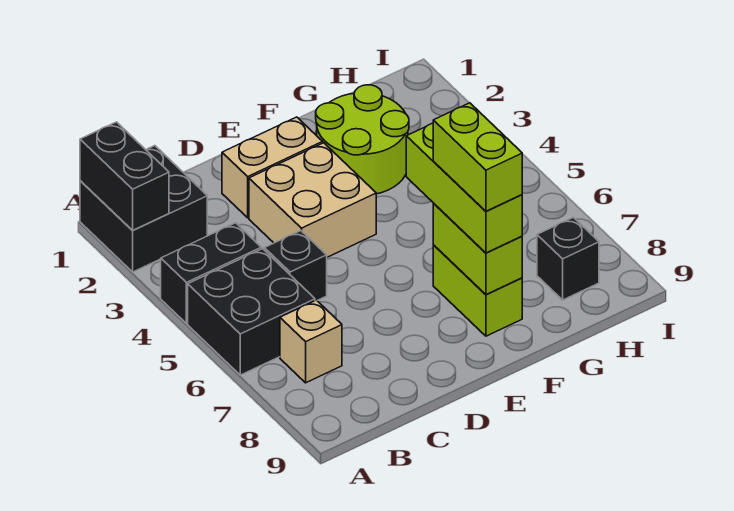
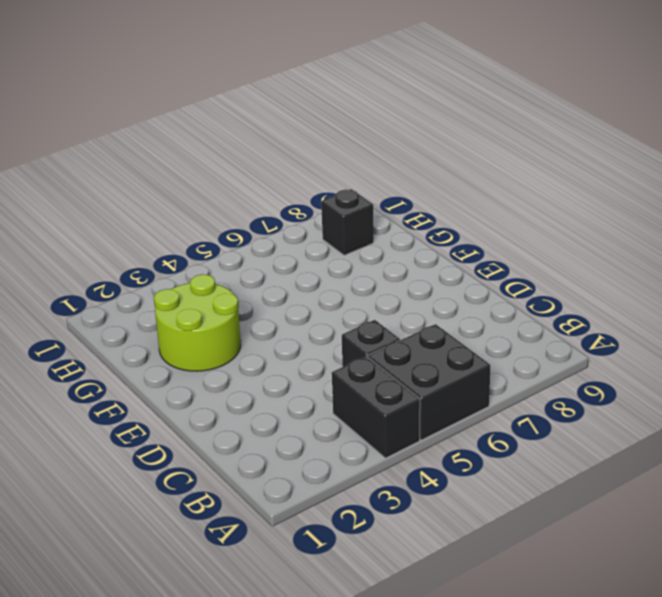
none -> black 2x2 brick [80,146,207,272]
none -> tan 1x1 brick [280,300,342,383]
none -> tan 1x2 brick [222,117,323,218]

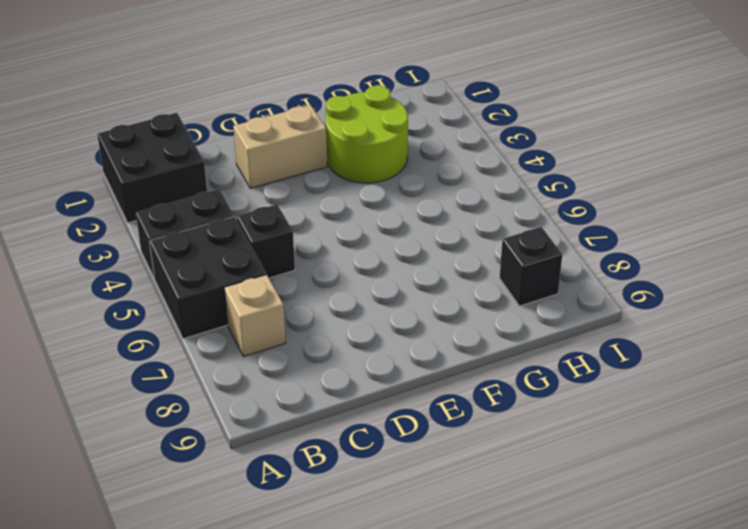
none -> tan 2x2 brick [249,143,376,257]
none -> lime 1x2 brick [433,245,522,336]
none -> black 1x2 brick [80,122,169,231]

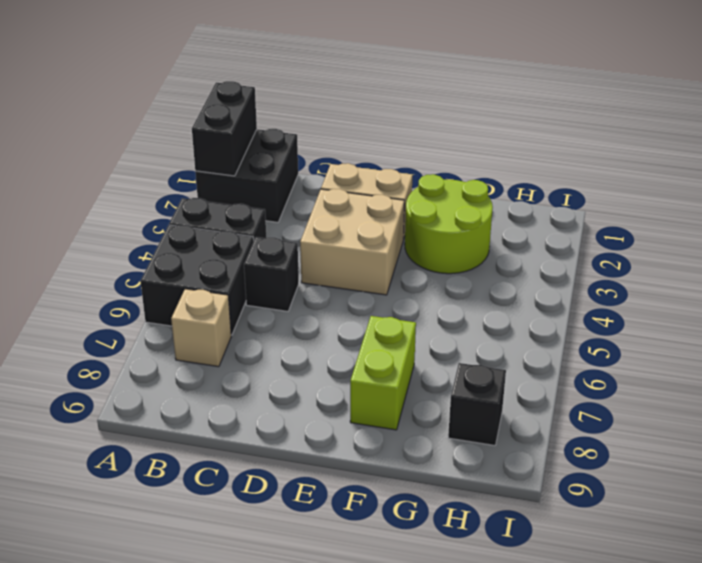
none -> lime 1x2 brick [433,204,522,295]
none -> lime 1x3 brick [406,123,522,253]
none -> lime 1x2 brick [433,103,522,211]

